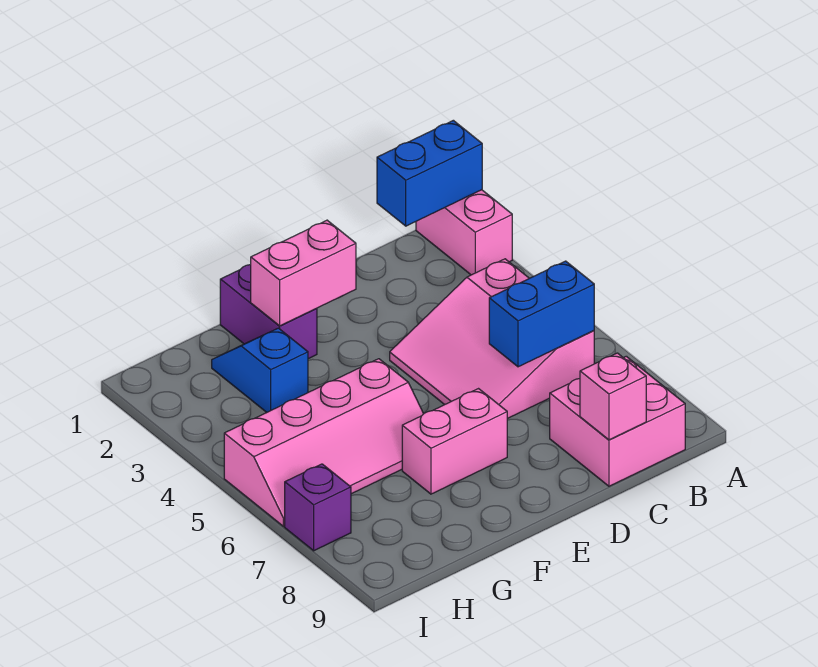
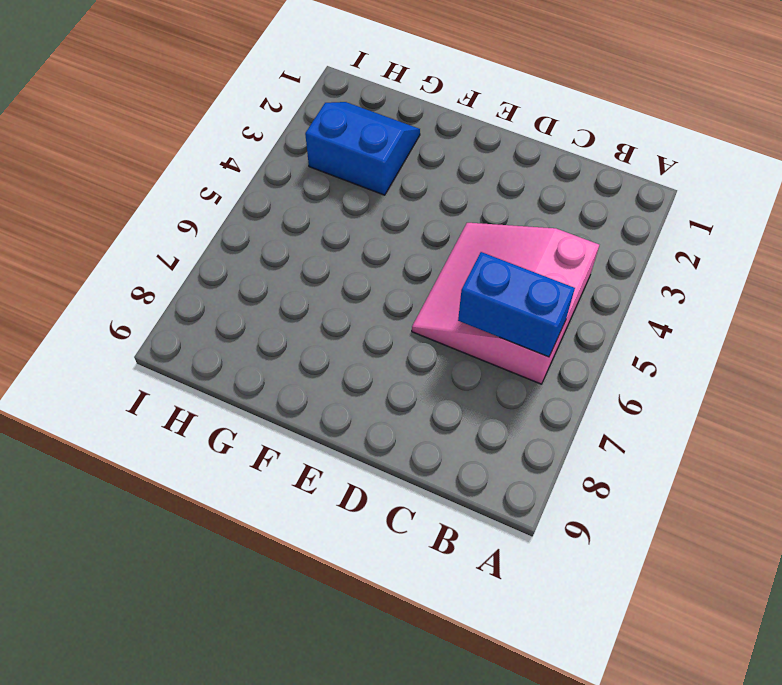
blue 2x2 slope [305,102,420,195] -> blue 1x2 slope [212,328,308,412]
none -> pink 1x2 brick [416,190,512,275]
none -> pink 2x2 brick [550,356,685,486]
none -> pink 1x2 brick [402,389,507,494]

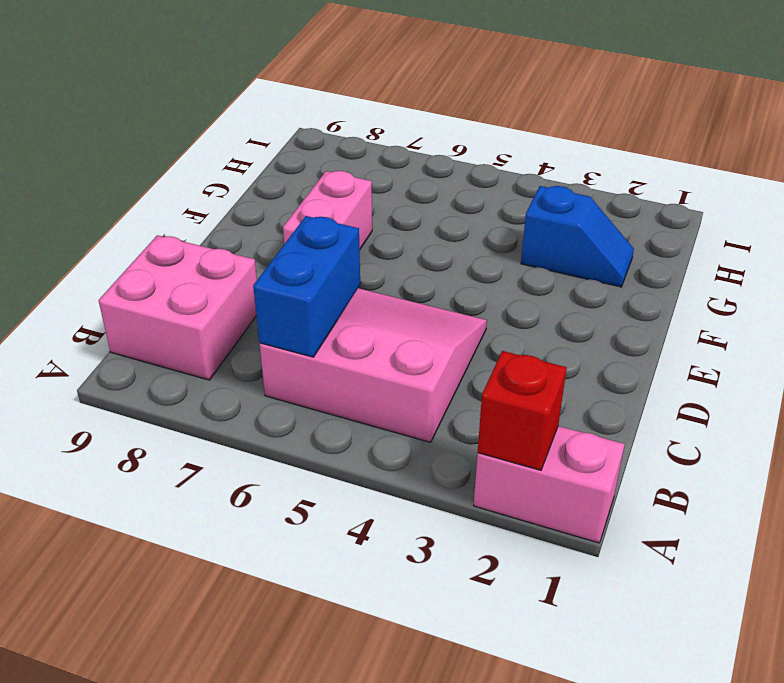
red 1x1 brick [478,351,567,470] -> none
none -> purple 1x2 brick [220,265,317,359]
none -> pink 2x4 slope [224,359,423,526]
none -> purple 1x1 brick [285,464,351,551]

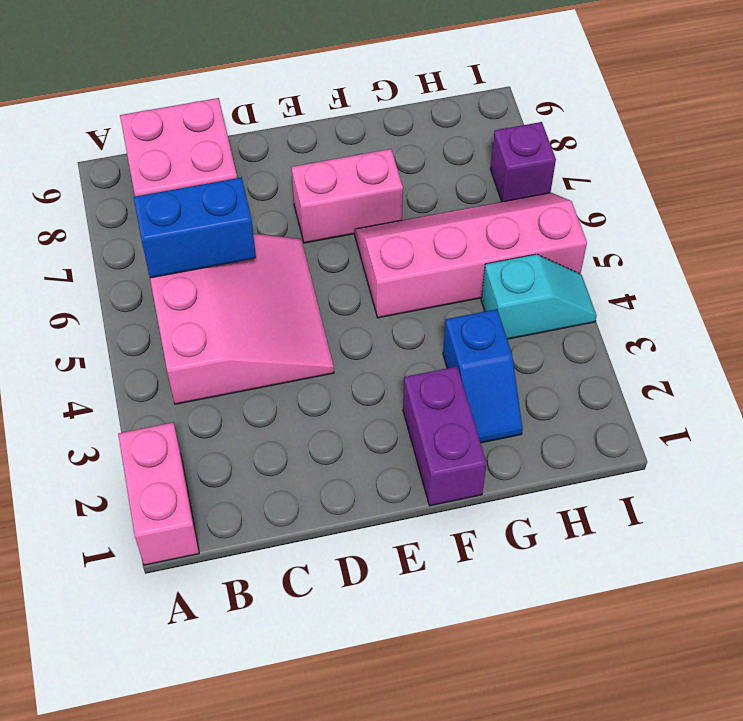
cyan 1x2 slope [481,254,597,339] -> none
none -> blue 1x2 brick [377,120,482,226]
none -> pink 1x1 brick [580,353,646,440]
none -> pink 1x2 brick [251,220,356,326]

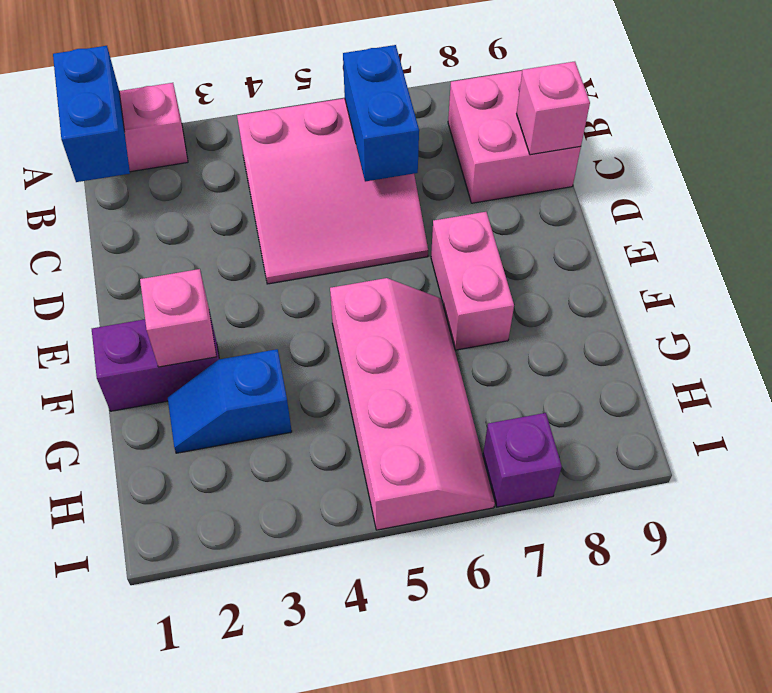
pink 1x1 brick [140,269,216,367] -> pink 1x2 brick [251,220,356,326]

